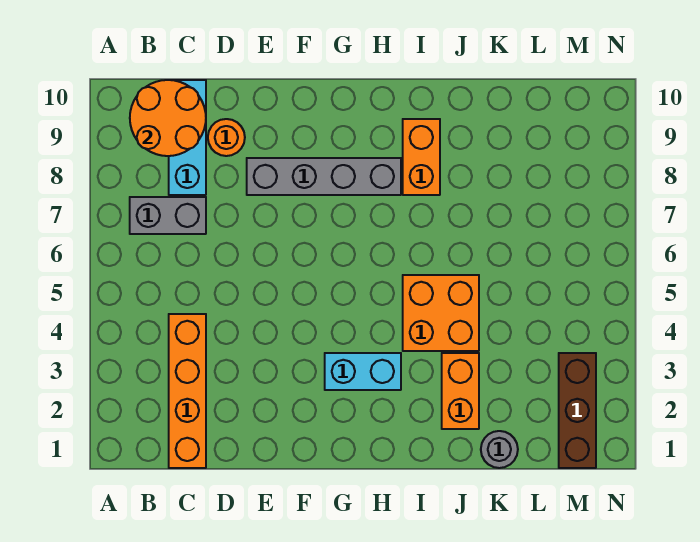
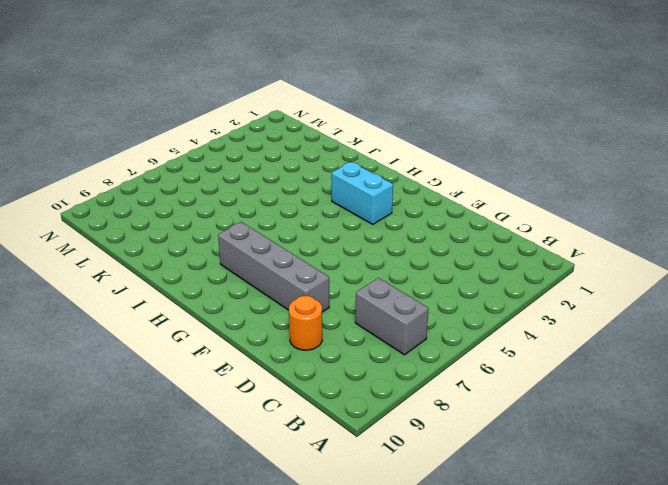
none -> orange 1x4 brick [169,314,206,468]
none -> cyan 1x3 brick [169,80,206,195]
none -> orange 2x2 brick [403,275,479,351]

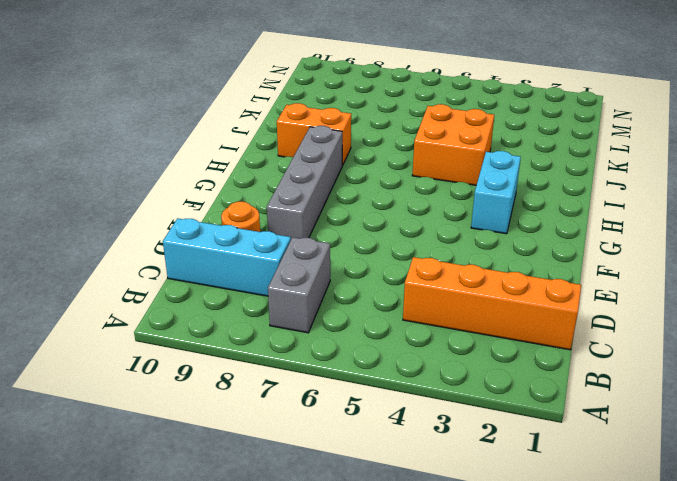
none -> orange 1x2 brick [442,353,479,429]
none -> grey 1x1 round brick [481,431,518,468]
none -> brown 1x3 brick [559,353,596,468]

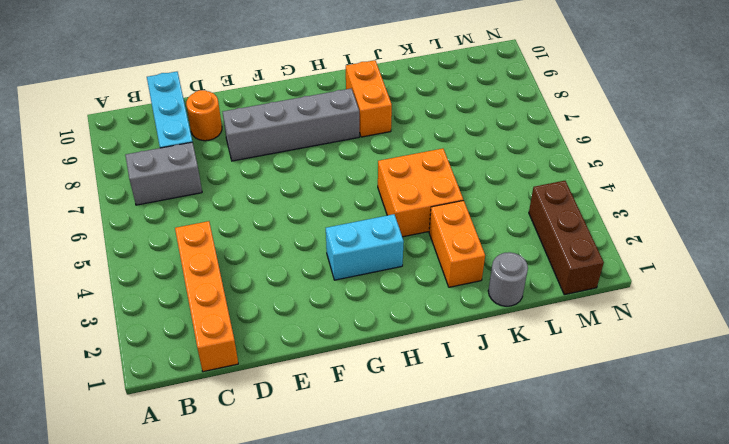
none -> orange 2x2 round brick [130,80,206,156]

